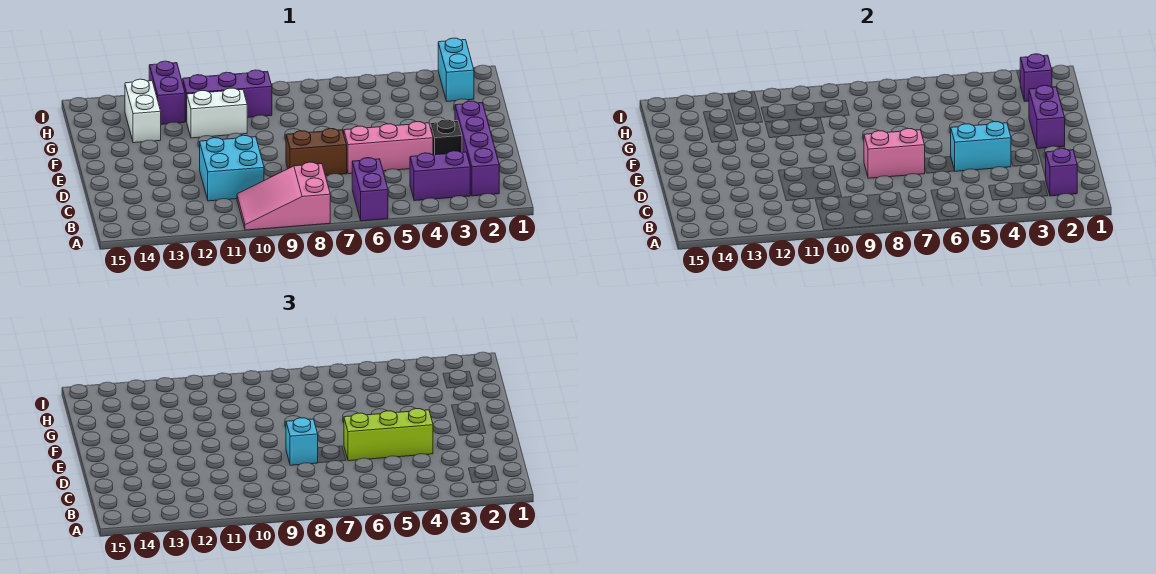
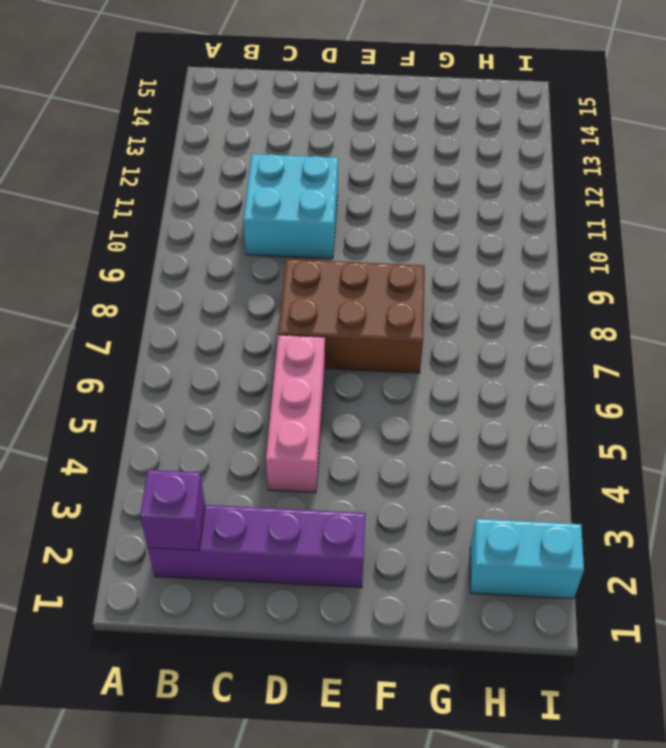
brown 2x3 brick [278,259,425,373] -> brown 1x2 brick [286,128,347,176]
none -> purple 1x2 brick [352,158,388,221]
none -> pink 2x3 slope [237,162,330,230]
none -> purple 1x2 brick [410,151,470,201]

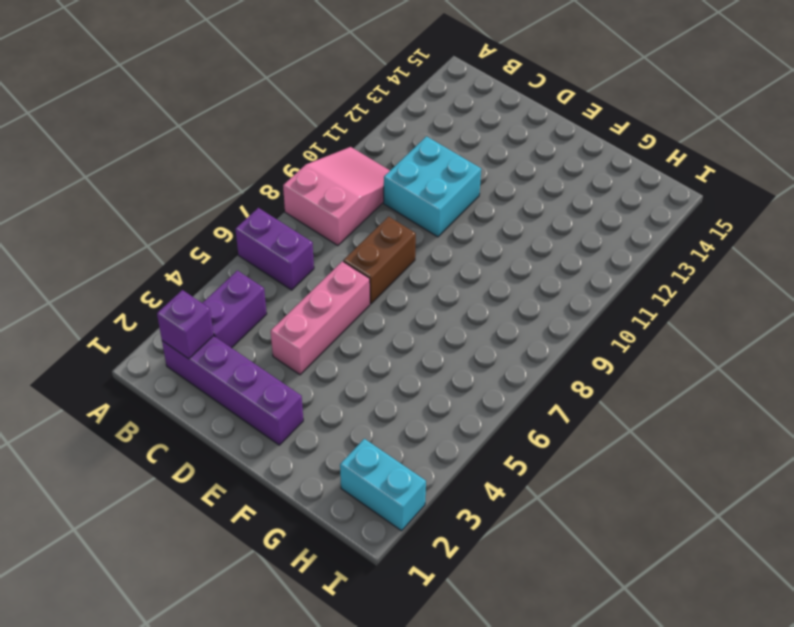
none -> black 1x1 brick [430,119,462,155]
none -> white 1x2 brick [187,88,247,138]
none -> white 1x2 brick [125,79,161,143]

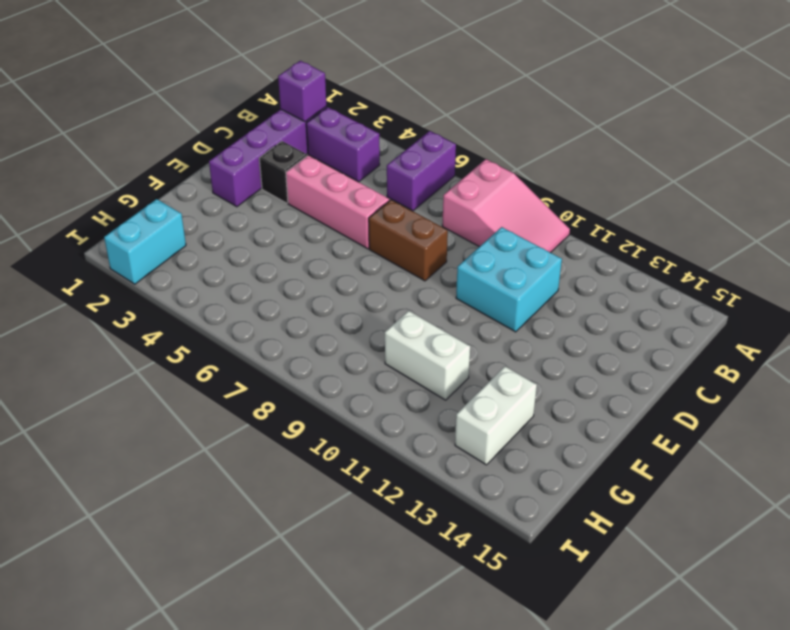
none -> purple 1x3 brick [183,70,272,122]
none -> purple 1x2 brick [149,61,185,124]
none -> cyan 1x2 brick [951,122,1011,171]

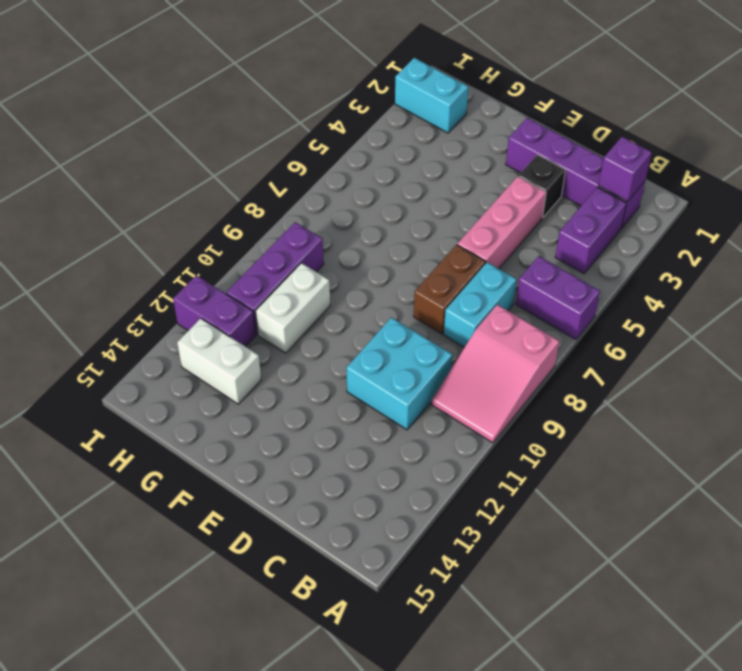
cyan 1x2 brick [444,262,517,347] -> cyan 1x2 brick moved to [951,122,1011,171]
none -> pink 1x2 brick [864,128,925,178]
none -> purple 1x2 brick [1029,85,1065,149]
none -> purple 1x1 brick [1020,54,1052,101]

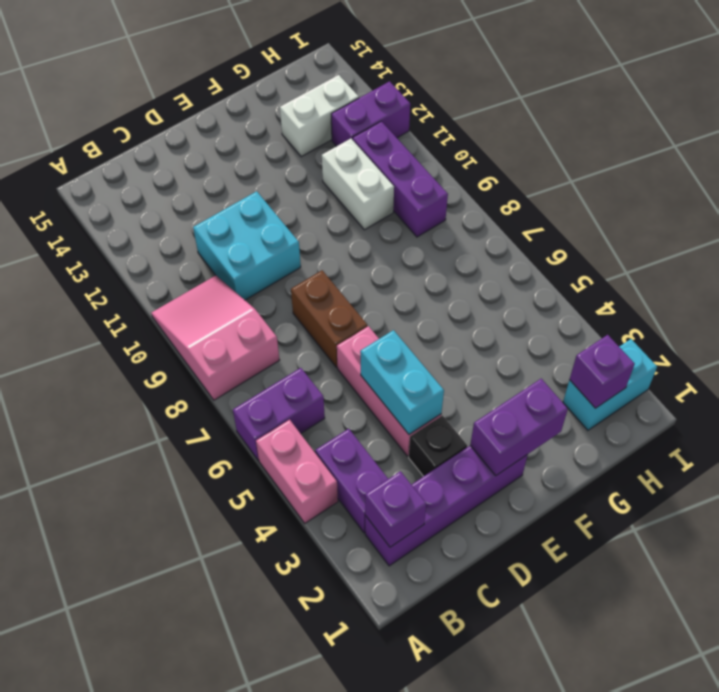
pink 1x2 brick [256,420,338,523] -> pink 1x2 brick moved to [864,128,925,178]
none -> lime 1x3 brick [344,409,433,461]
none -> cyan 1x1 brick [286,418,318,465]

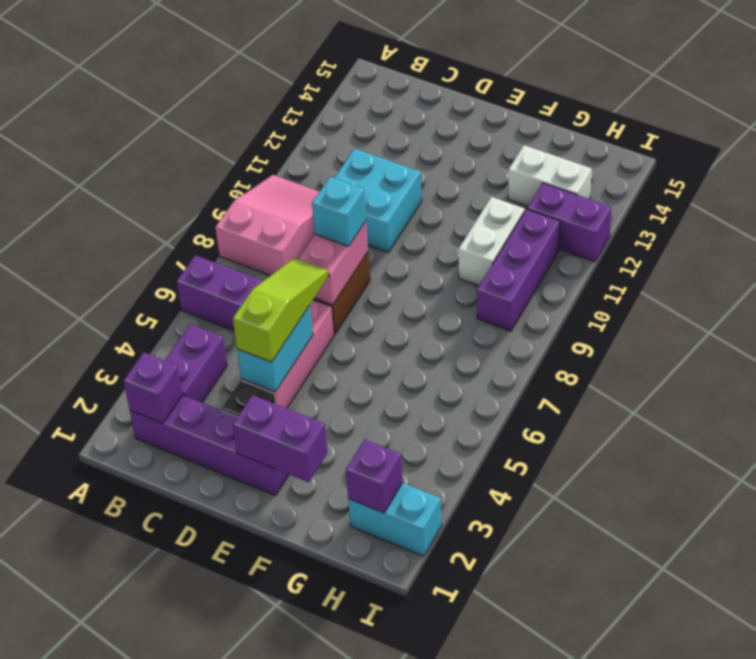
lime 1x3 slope [233,258,329,362] -> lime 1x3 brick [344,409,433,461]

